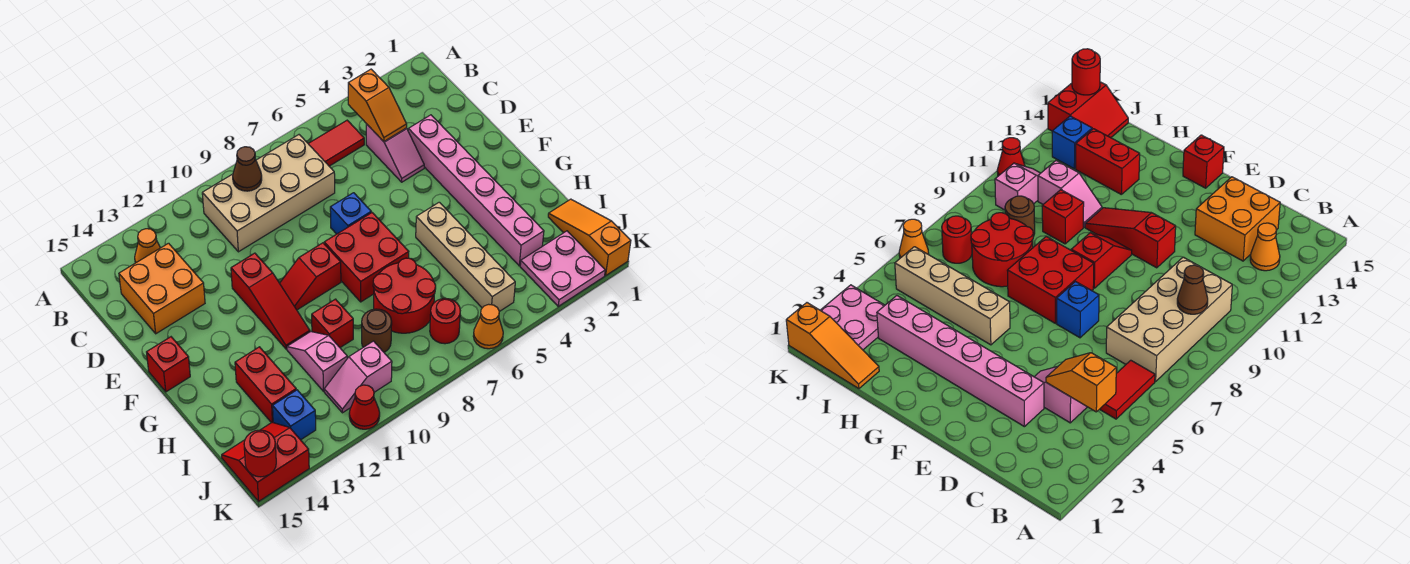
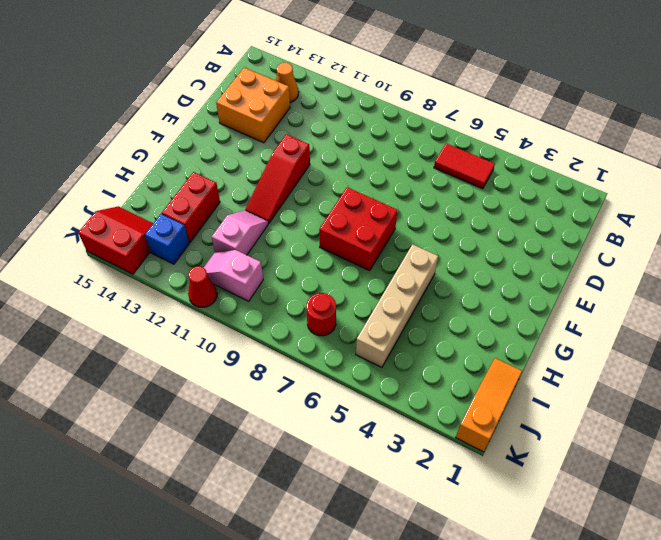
none -> tan 2x4 brick [202,135,335,252]
none -> pink 1x2 slope [366,124,424,182]
none -> pink 1x6 brick [408,115,544,266]

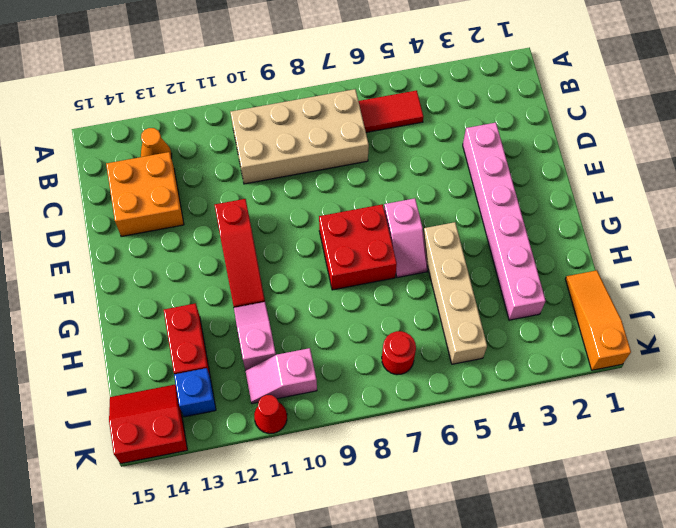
pink 1x2 slope [384,198,428,278] -> pink 1x2 slope moved to [366,124,424,182]
none -> blue 1x1 brick [330,193,371,234]
none -> red 1x2 slope [280,243,341,310]
none -> red 1x1 brick [147,337,190,392]

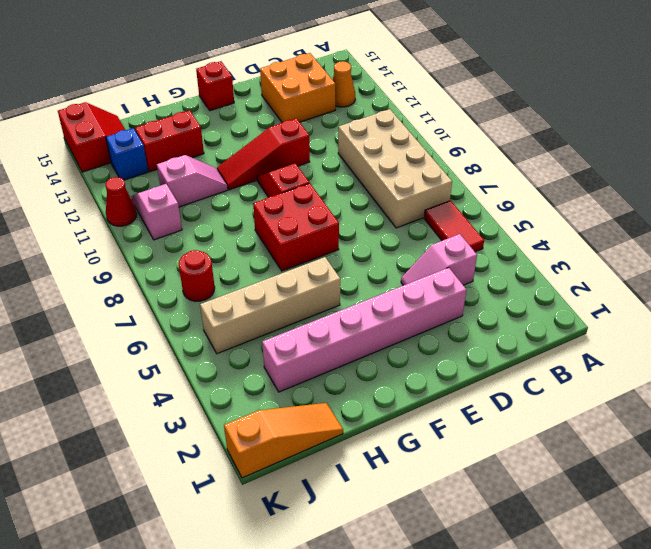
none -> blue 1x1 brick [330,193,371,234]
none -> red 2x2 round brick [373,258,436,333]
none -> red 1x1 brick [312,299,353,347]

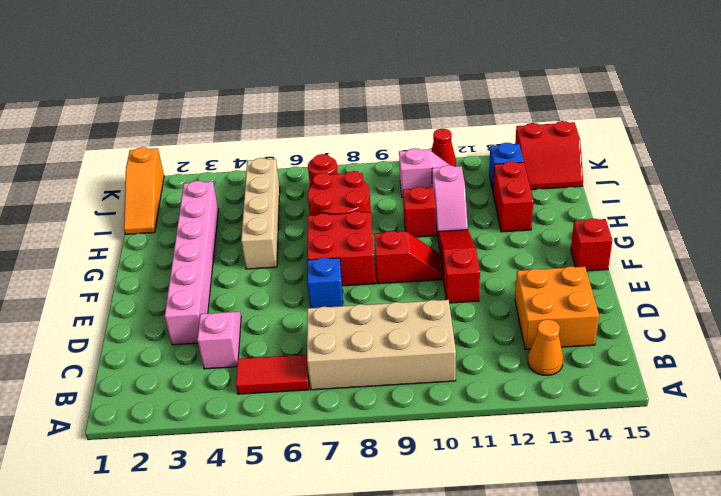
none -> brown 1x1 round brick [362,309,392,352]
none -> pink 2x2 plate [520,231,605,306]
none -> orange 1x1 cone [473,304,503,349]

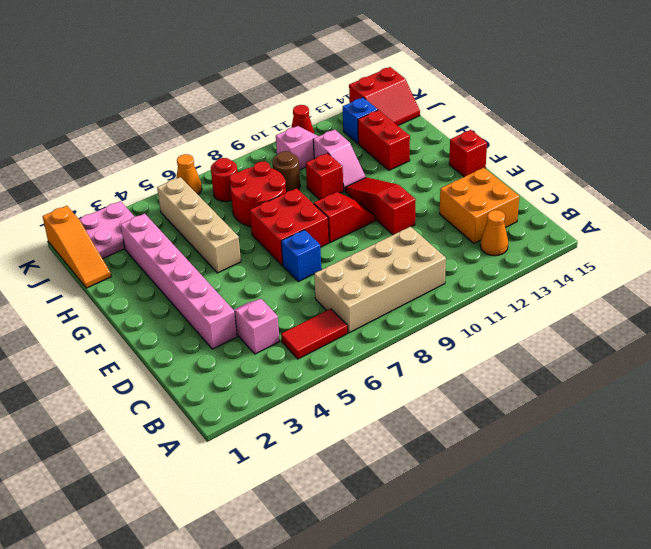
none -> orange 1x2 slope [348,69,407,141]
none -> brown 1x1 cone [233,147,262,191]
none -> red 1x1 round brick [244,430,276,477]

